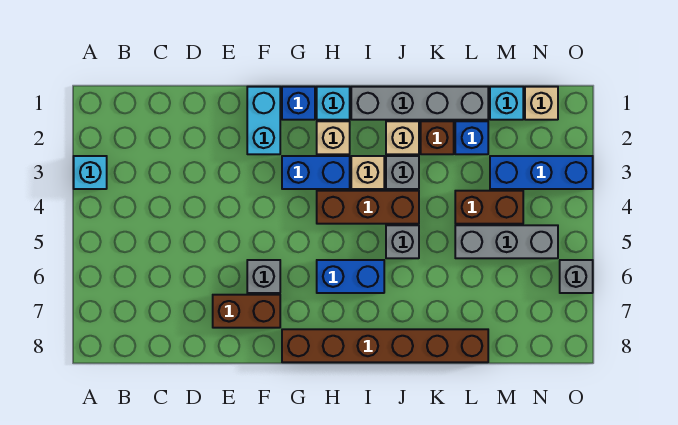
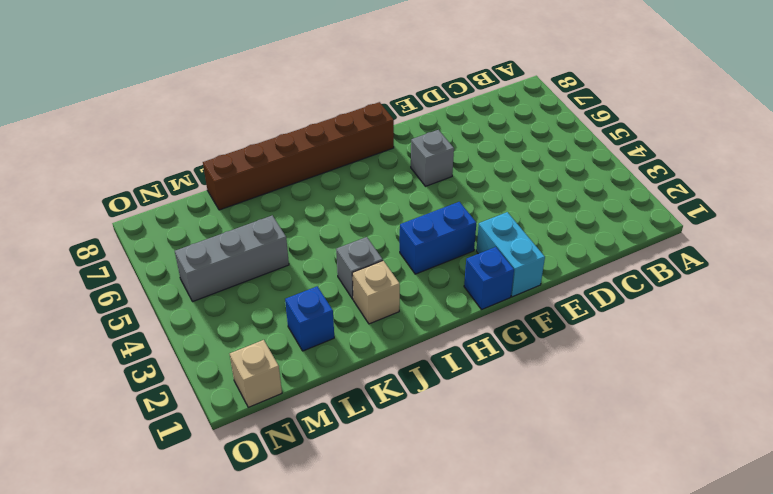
none -> cyan 1x1 brick [74,156,107,189]
none -> brown 1x2 brick [213,295,280,328]
none -> cyan 1x1 brick [317,87,350,120]

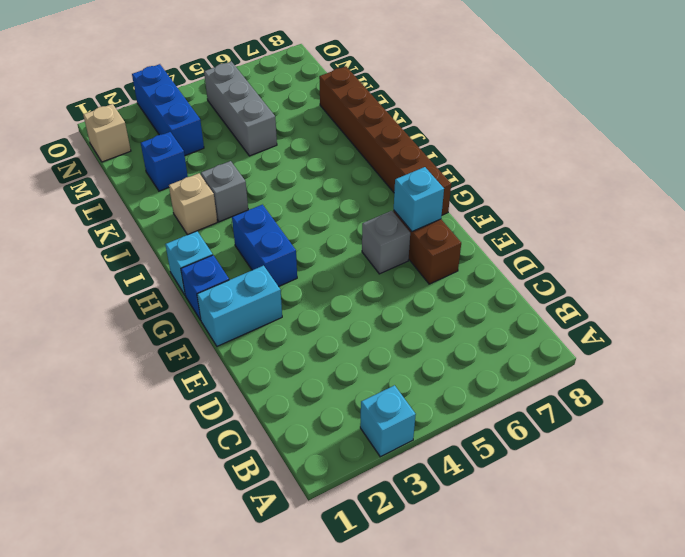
cyan 1x1 brick [394,167,444,231] -> cyan 1x1 brick moved to [490,87,523,120]
none -> tan 1x1 brick [317,121,350,154]
none -> brown 1x3 brick [317,191,419,224]
none -> blue 1x2 brick [317,260,384,293]

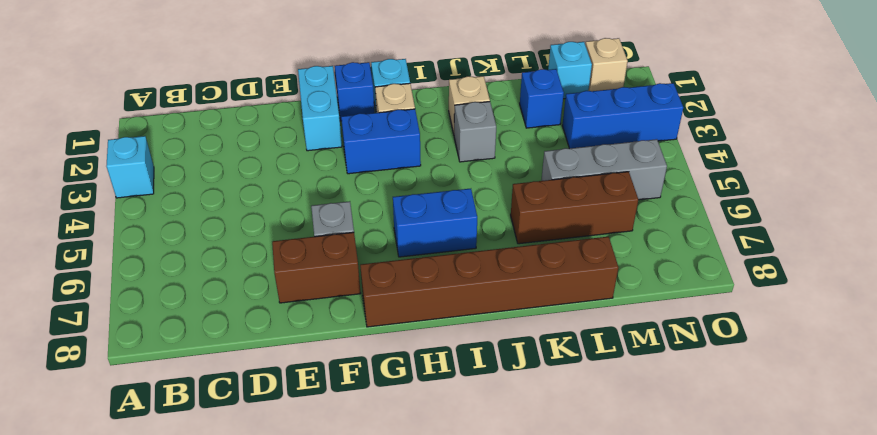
brown 1x3 brick [511,172,638,244] -> brown 1x3 brick moved to [317,191,419,224]
none -> grey 1x4 brick [351,87,488,120]
none -> tan 1x1 brick [351,156,384,189]
none -> grey 1x1 brick [386,225,419,258]

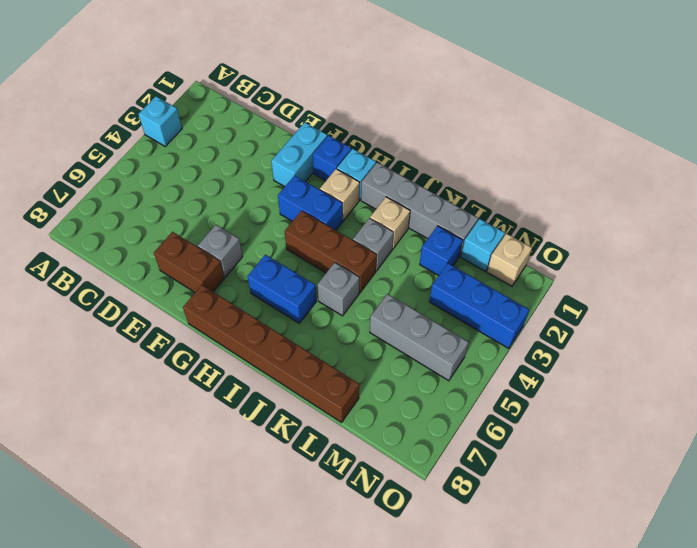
none -> tan 1x1 brick [351,156,384,189]
none -> brown 1x1 brick [421,121,454,154]
none -> brown 1x2 brick [455,191,523,224]

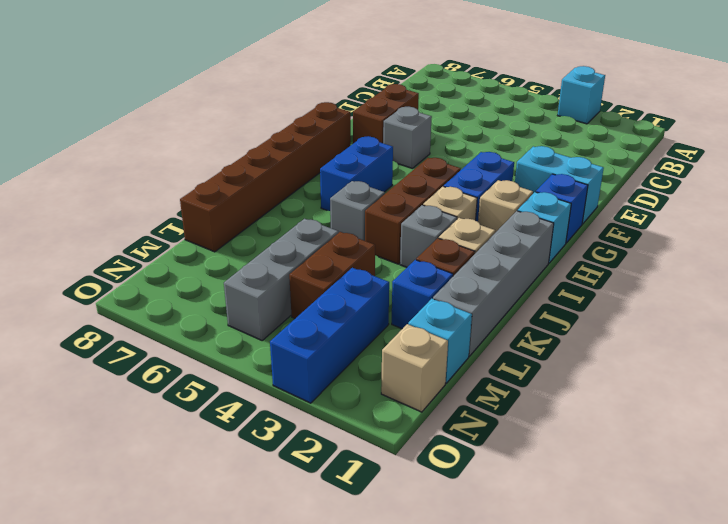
none -> grey 1x1 brick [560,260,593,293]

